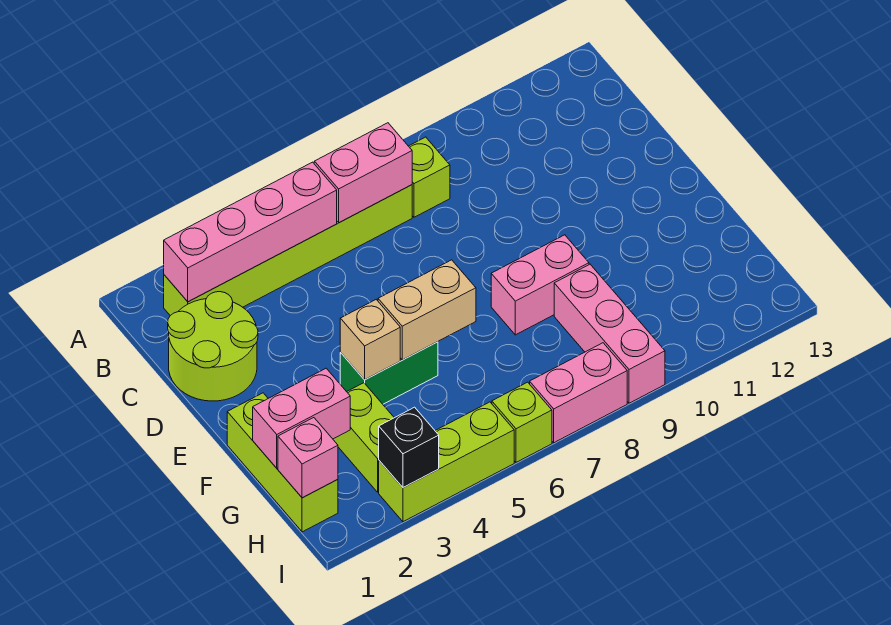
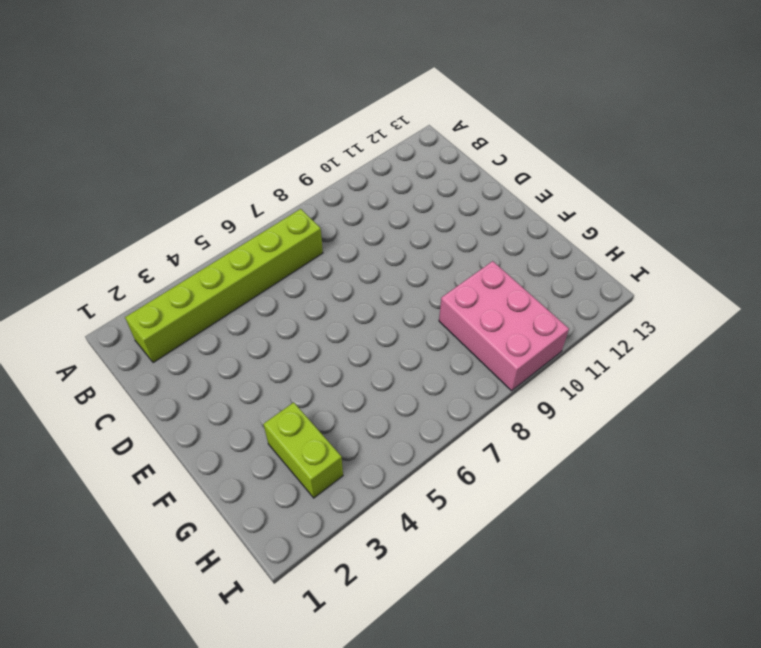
pink 2x3 brick [439,261,569,391] -> pink 1x3 brick [554,264,665,403]
none -> lime 1x1 brick [409,137,450,217]
none -> lime 2x2 round brick [168,292,258,401]
none -> lime 1x3 brick [227,393,338,532]

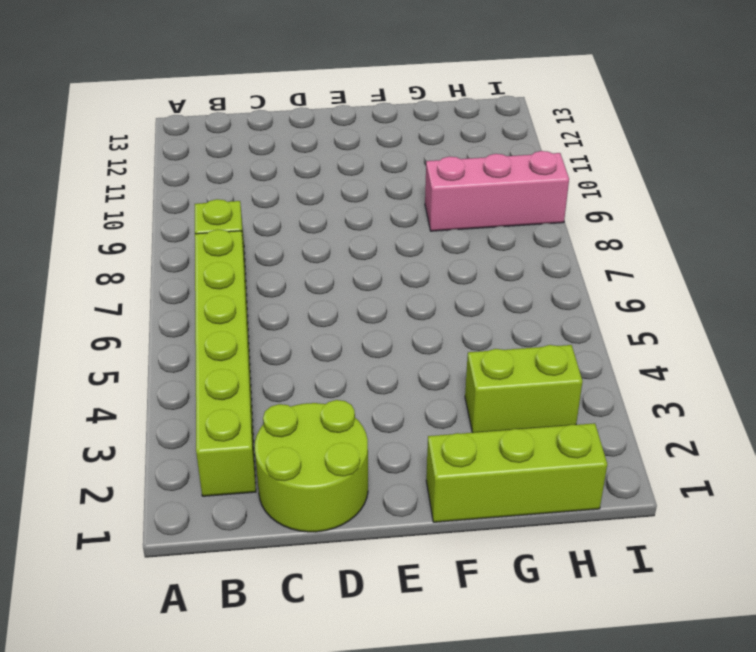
none -> green 1x2 brick [340,342,438,404]
none -> pink 1x2 brick [491,235,589,335]
none -> lime 1x3 brick [379,402,514,522]

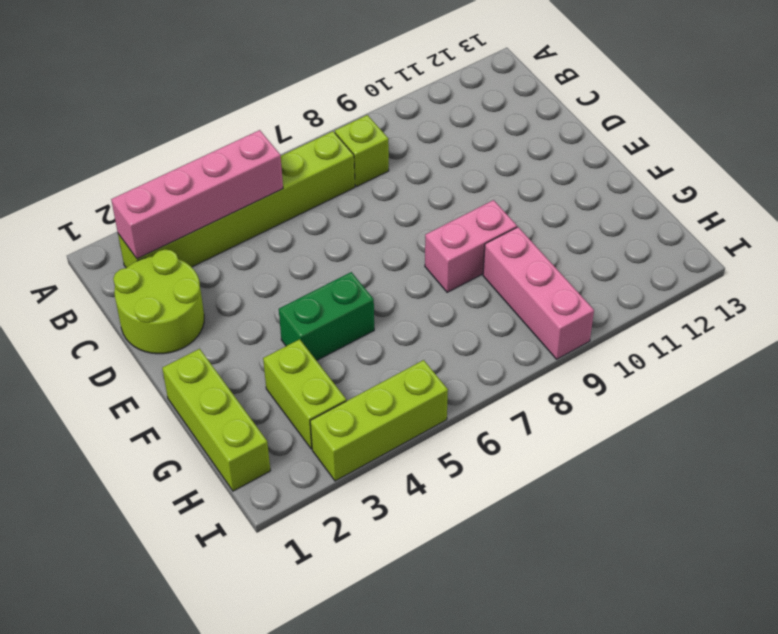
none -> lime 1x1 brick [492,382,552,462]
none -> pink 1x2 brick [530,343,627,443]
none -> pink 1x2 brick [314,123,412,223]

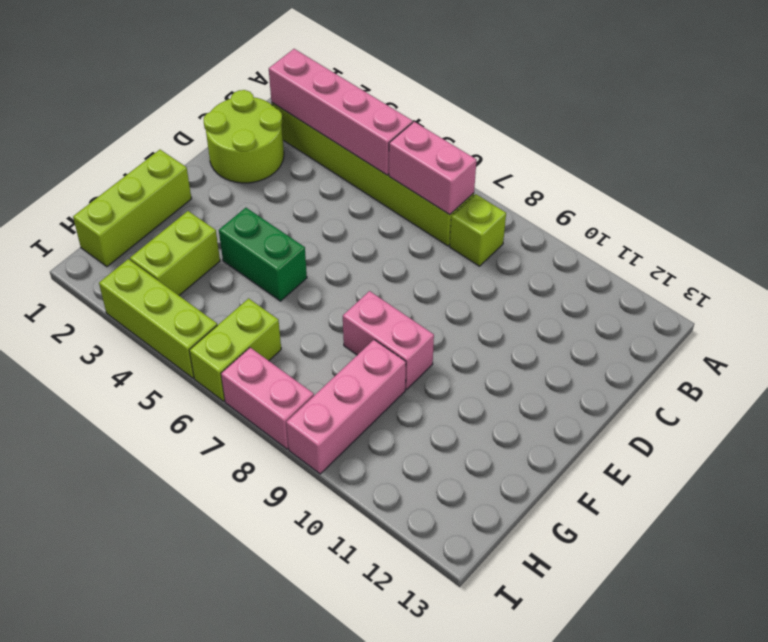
lime 1x2 brick [189,298,281,401] -> lime 1x1 brick [492,382,552,462]
none -> tan 1x1 brick [340,300,400,380]
none -> tan 1x2 brick [378,260,476,360]
none -> pink 1x2 brick [253,368,350,468]

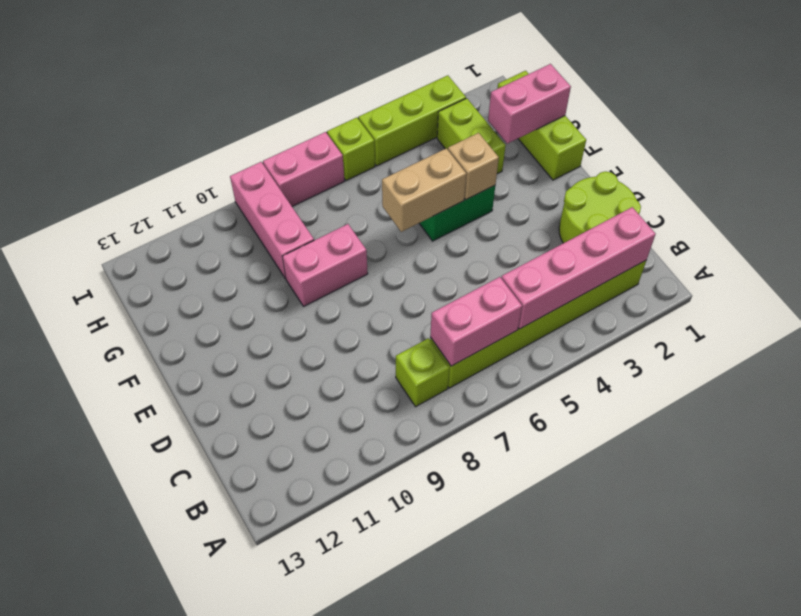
none -> pink 1x1 brick [278,418,338,498]
none -> black 1x1 brick [379,407,439,488]

